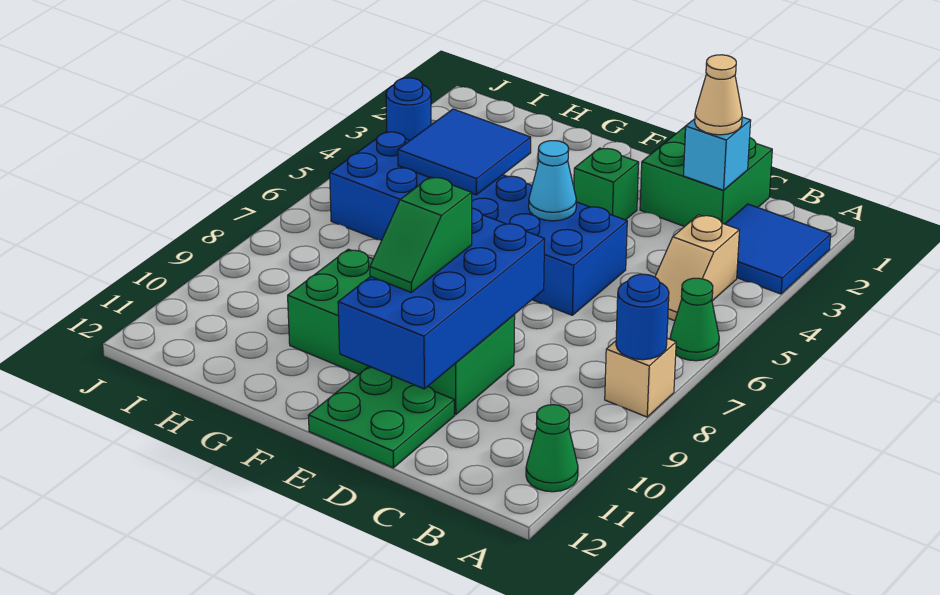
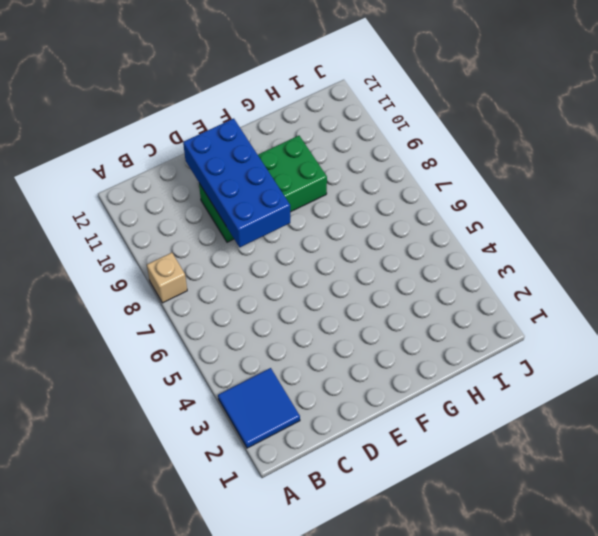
none -> green 1x1 cone [670,278,719,361]
none -> green 1x1 cone [526,405,578,492]
none -> tan 1x2 slope [655,215,739,321]

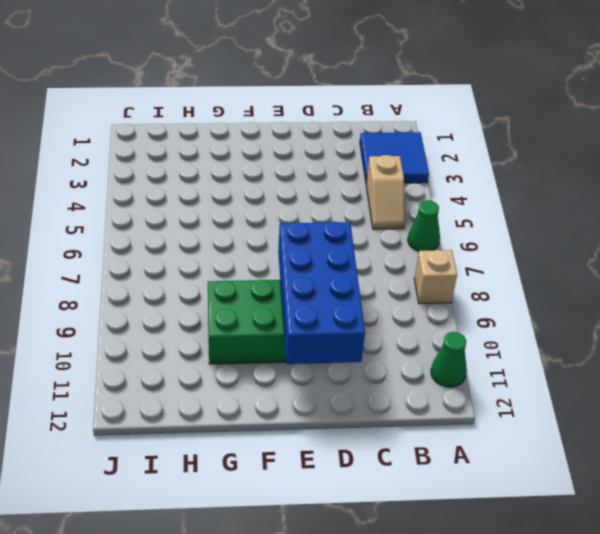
none -> green 2x2 brick [640,126,772,227]
none -> blue 2x6 brick [330,132,627,315]
none -> green 2x2 plate [308,366,454,468]

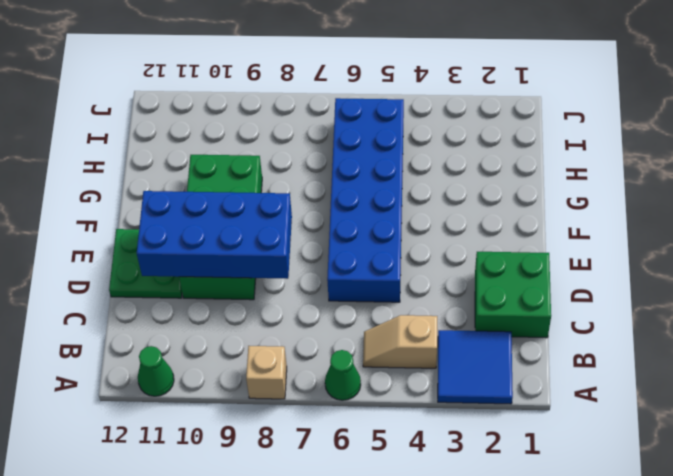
none -> green 1x1 brick [574,148,639,220]
none -> blue 1x1 round brick [386,78,431,140]
none -> blue 1x1 round brick [616,274,669,360]

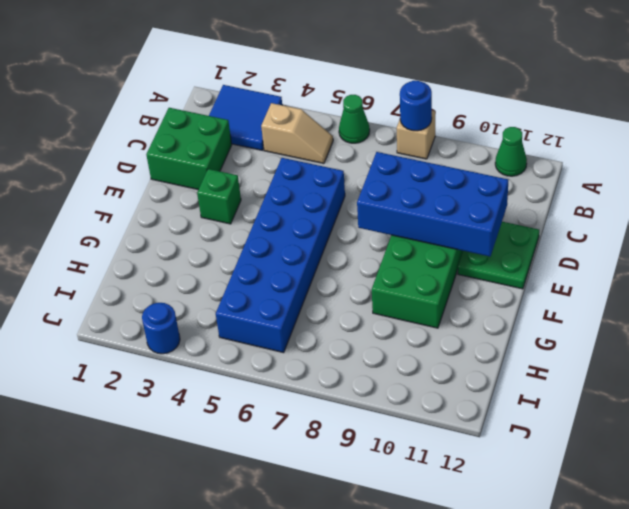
none -> cyan 1x1 brick [683,117,751,190]
none -> cyan 1x1 cone [529,141,576,221]
none -> blue 2x2 tile [398,109,531,195]

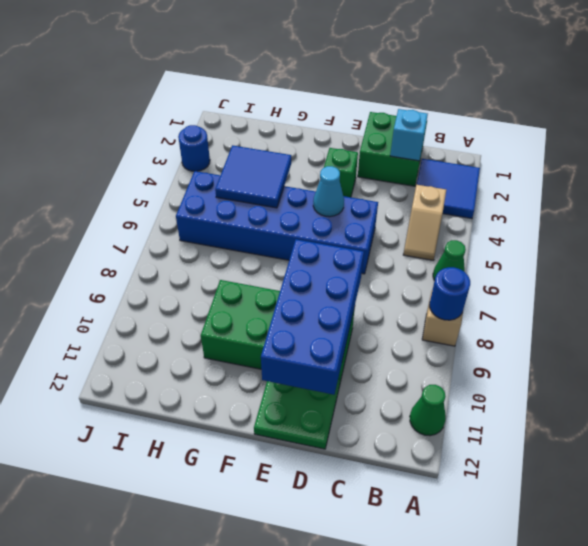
none -> tan 1x1 cone [695,55,742,135]
none -> green 1x2 slope [370,177,472,292]

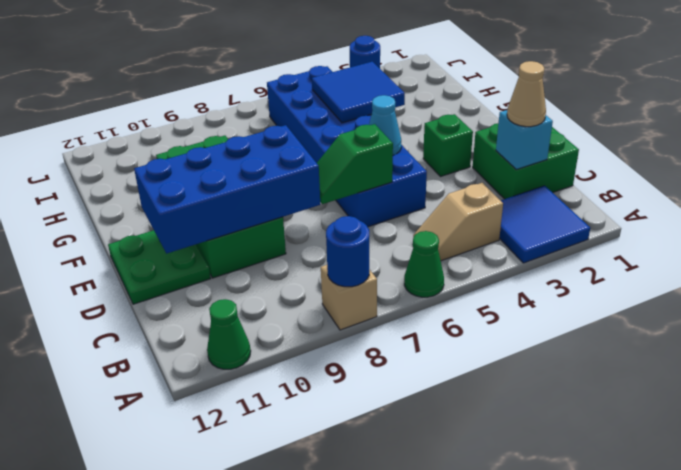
green 1x2 slope [317,124,393,204] -> green 1x2 slope moved to [370,177,472,292]

